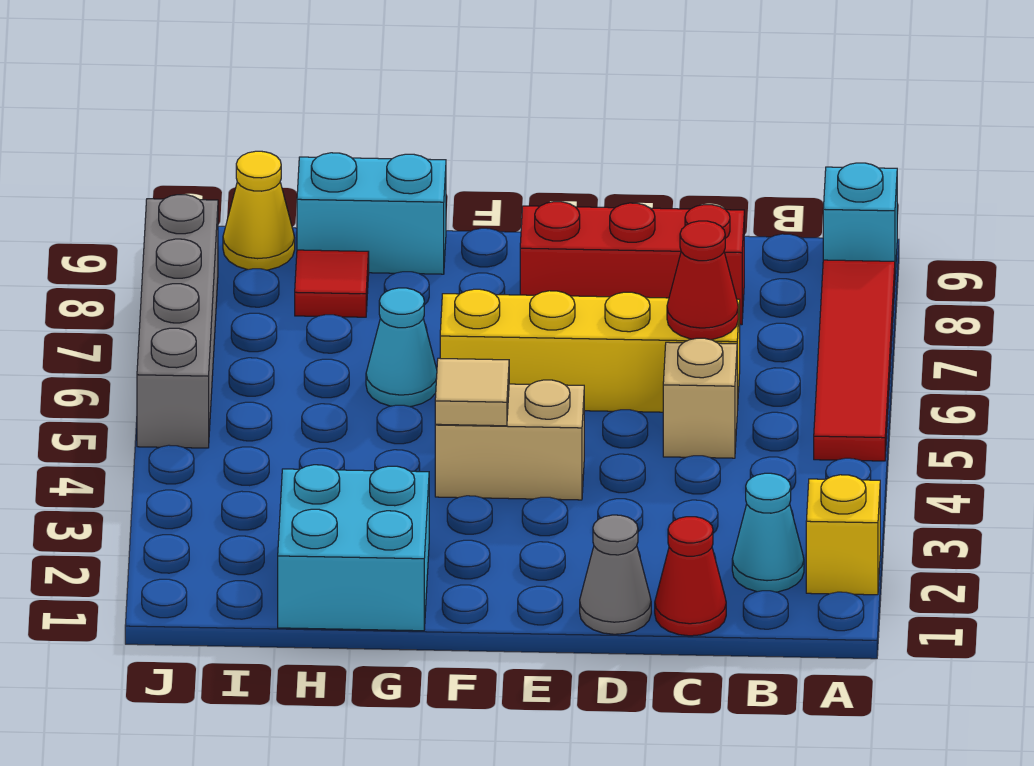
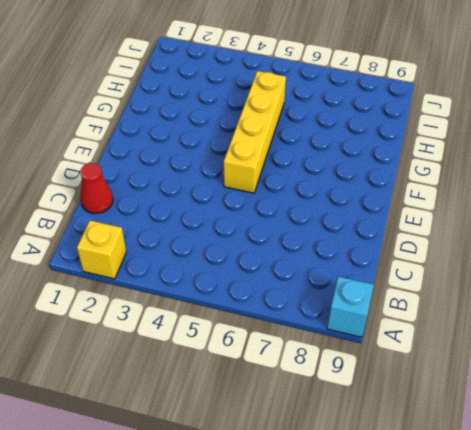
yellow 1x4 brick [224,71,286,193] -> yellow 1x4 brick moved to [440,289,740,412]
none -> red 1x4 tile [814,260,895,461]
none -> cyan 1x1 cone [732,473,804,592]
none -> tan 1x1 brick [663,338,737,458]

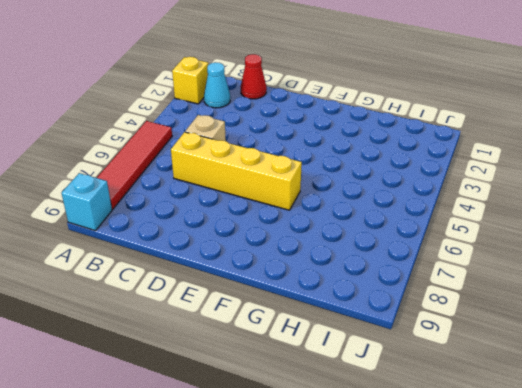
none -> red 1x3 brick [520,202,744,325]
none -> grey 1x1 cone [580,515,651,634]
none -> tan 1x2 brick [435,380,584,500]

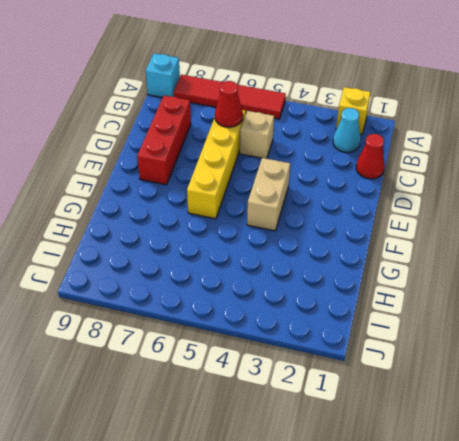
none -> grey 1x1 cone [580,515,651,634]
none -> cyan 2x2 brick [278,465,429,631]
none -> cyan 1x1 cone [366,288,437,407]

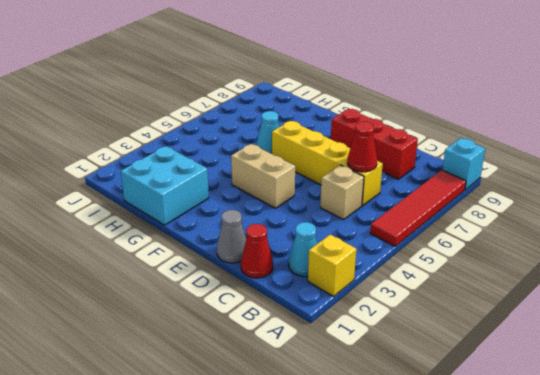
none -> cyan 1x2 brick [297,153,446,274]
none -> red 1x1 tile [295,250,369,317]
none -> yellow 1x1 cone [223,151,295,270]

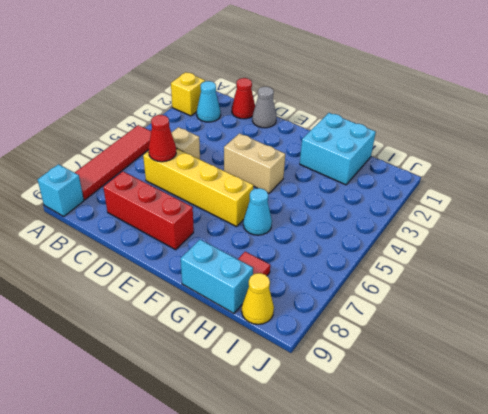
none -> grey 1x4 brick [137,195,218,448]
none -> tan 1x1 tile [435,358,509,426]

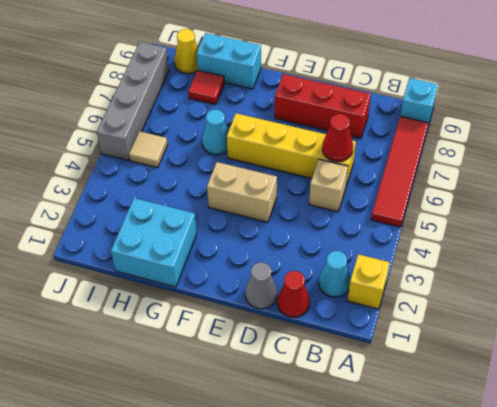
tan 1x1 tile [129,131,168,168] -> tan 1x1 tile moved to [435,358,509,426]

